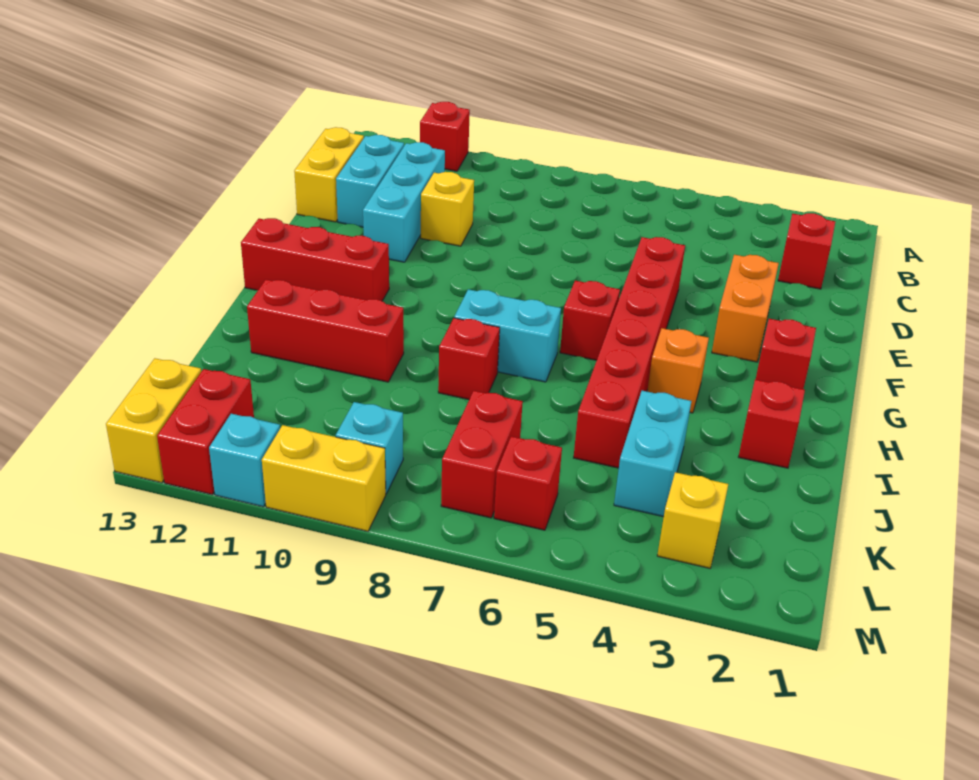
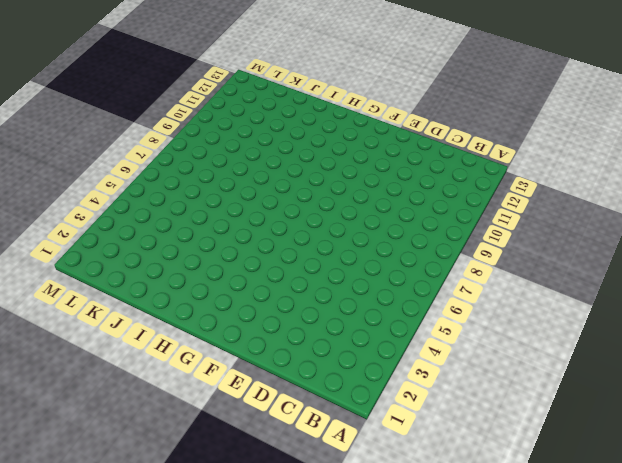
none -> red 1x1 brick [420,102,470,171]
none -> red 1x1 brick [778,213,835,289]
none -> cyan 1x3 brick [363,142,445,262]

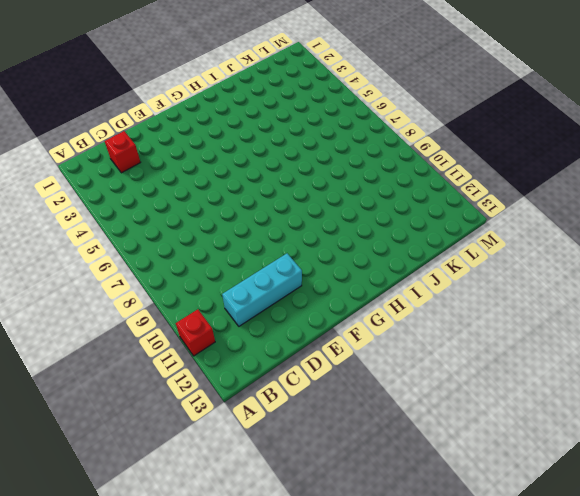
none -> cyan 1x2 brick [336,135,404,227]
none -> yellow 1x2 brick [294,127,364,222]
none -> yellow 1x1 brick [421,172,474,246]

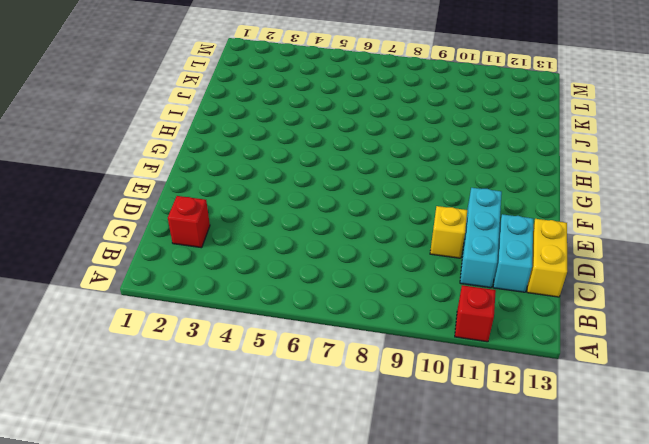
none -> orange 1x2 brick [712,255,779,362]
none -> red 1x6 brick [574,237,685,468]
none -> red 1x1 brick [756,319,816,389]

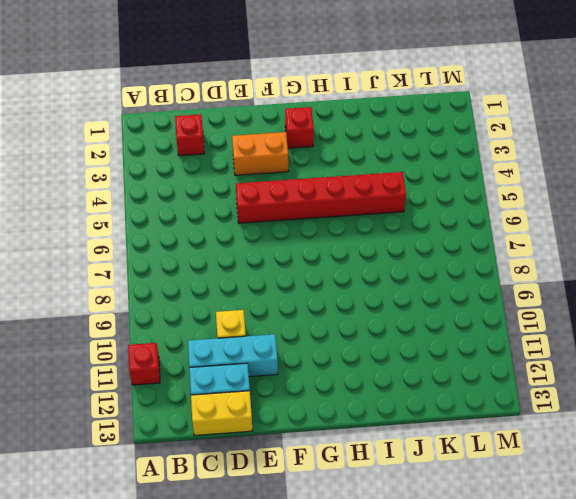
none -> red 1x1 brick [560,281,620,360]
none -> red 1x3 brick [241,218,389,301]
none -> orange 1x1 brick [647,328,709,413]

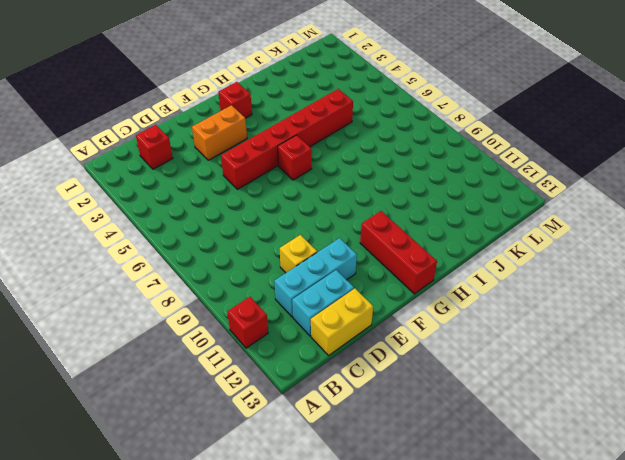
none -> orange 1x1 brick [647,328,709,413]
none -> cyan 1x2 brick [454,289,561,382]
none -> red 1x1 brick [739,380,805,468]

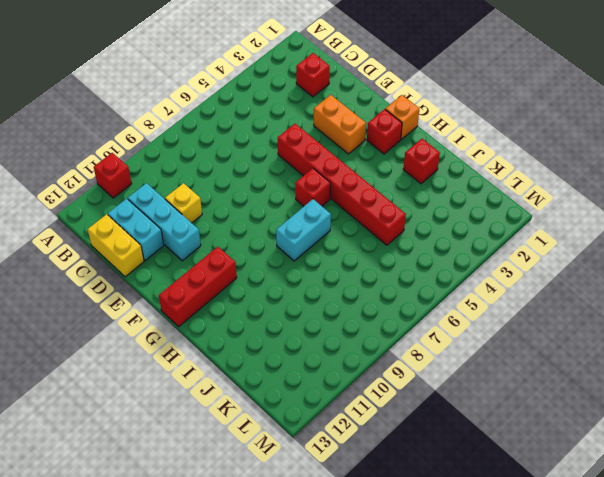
orange 1x1 brick [385,95,419,139] -> orange 1x1 brick moved to [647,328,709,413]
none -> red 1x1 brick [438,318,500,399]
none -> red 1x3 brick [247,280,404,382]
none -> cyan 1x2 brick [614,391,691,517]

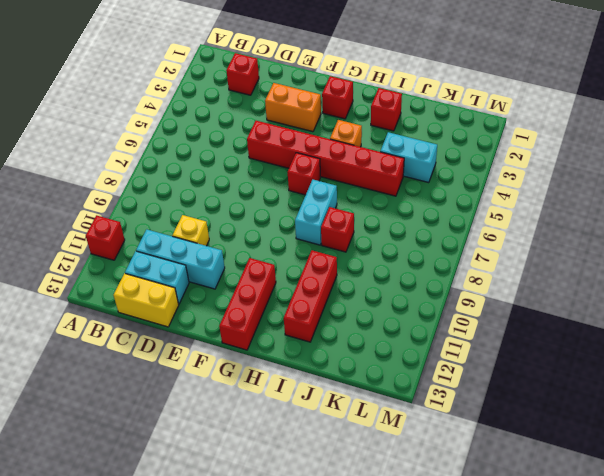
none -> red 1x2 brick [441,391,523,518]
none -> yellow 1x1 brick [657,472,728,568]
none -> red 1x1 brick [494,436,562,530]

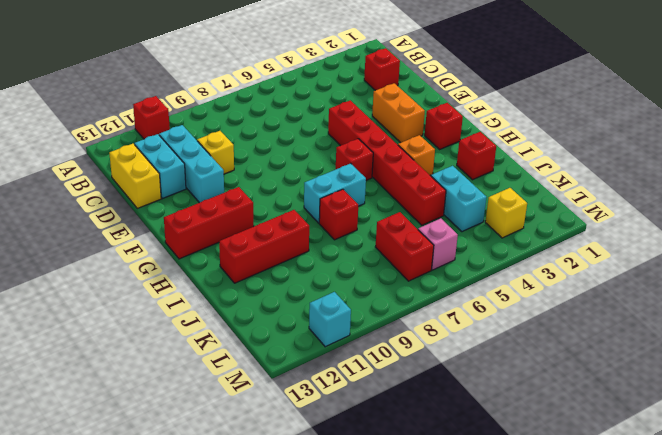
pink 1x1 brick [418,218,458,270] -> red 1x1 brick [494,436,562,530]
none -> cyan 1x1 brick [336,402,403,494]
none -> red 1x2 brick [157,369,254,494]
none -> yellow 1x2 brick [106,358,201,483]

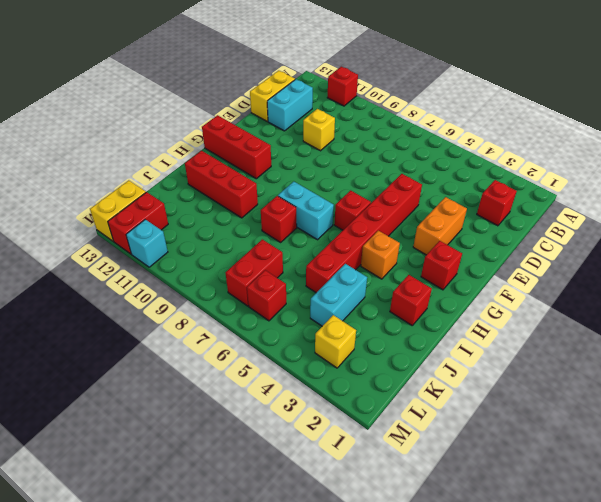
none -> cyan 1x3 brick [363,142,445,262]
none -> cyan 1x1 brick [336,402,403,494]
none -> yellow 1x2 brick [262,425,386,531]

